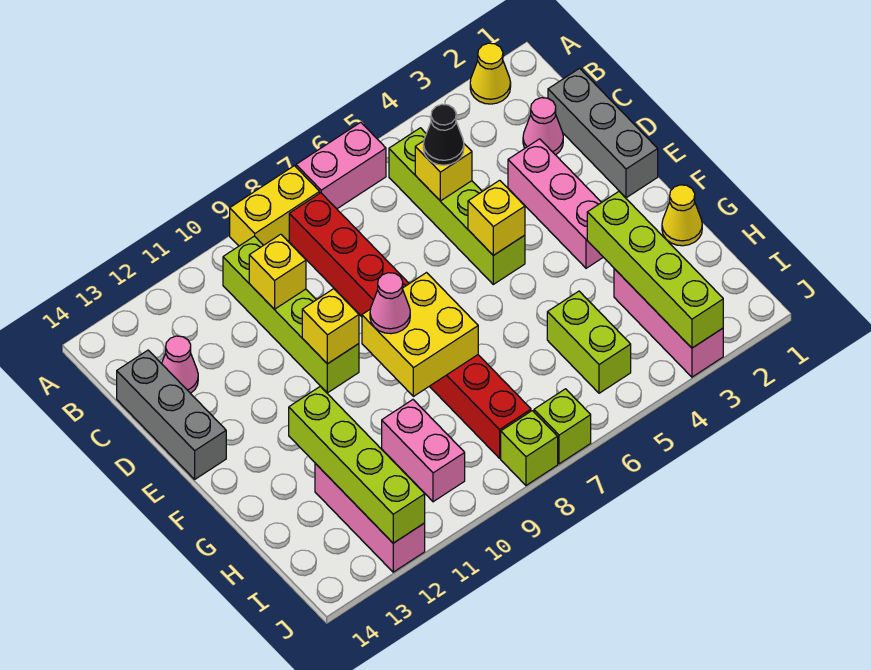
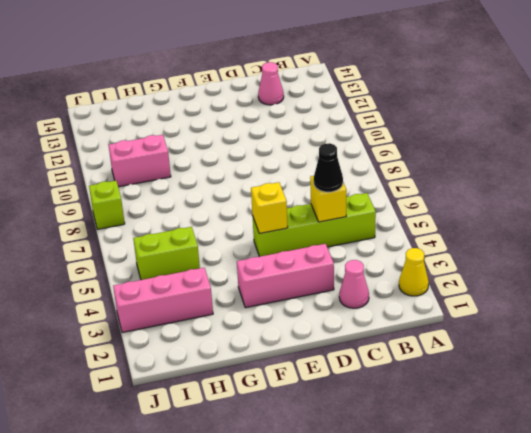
none -> pink 1x2 brick [296,122,386,209]
none -> yellow 1x2 brick [230,166,320,246]
none -> red 1x8 brick [289,193,531,458]

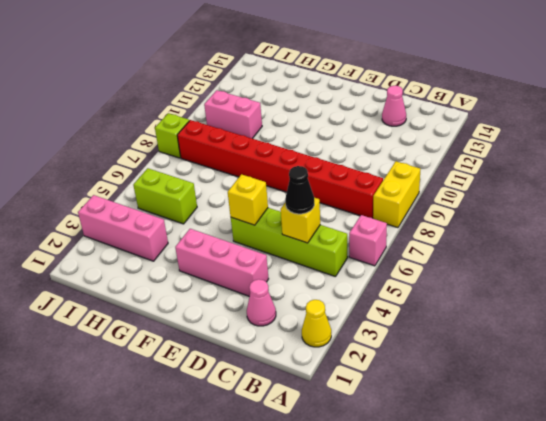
pink 1x1 brick [349,215,387,266] -> pink 1x2 brick [296,122,386,209]
none -> lime 1x4 brick [223,236,359,393]
none -> grey 1x3 brick [548,68,658,198]
none -> grey 1x3 brick [117,350,226,479]

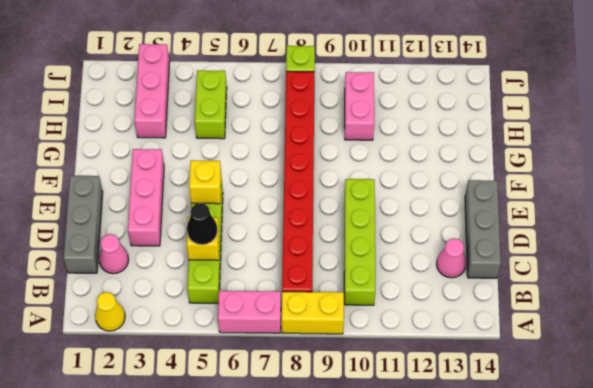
none -> yellow 1x1 cone [662,185,702,246]
none -> pink 1x3 brick [315,464,425,572]
none -> lime 1x1 brick [534,389,591,464]

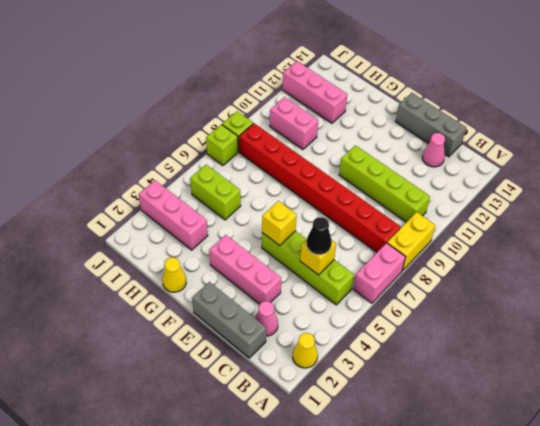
none -> yellow 1x1 brick [249,234,306,309]
none -> yellow 1x1 brick [302,289,359,364]
none -> yellow 2x2 brick [362,273,478,396]

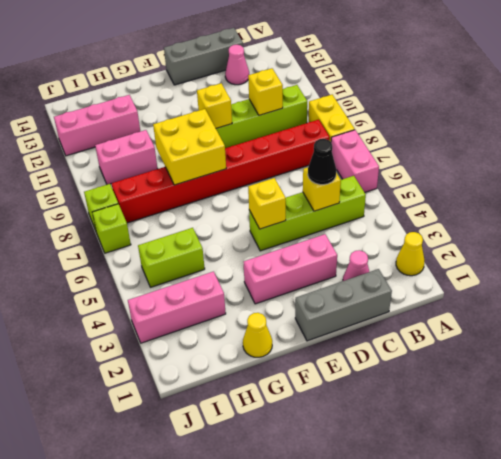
none -> lime 1x4 brick [587,192,723,348]
none -> lime 1x4 brick [289,386,425,543]
none -> pink 1x1 cone [370,273,410,334]

